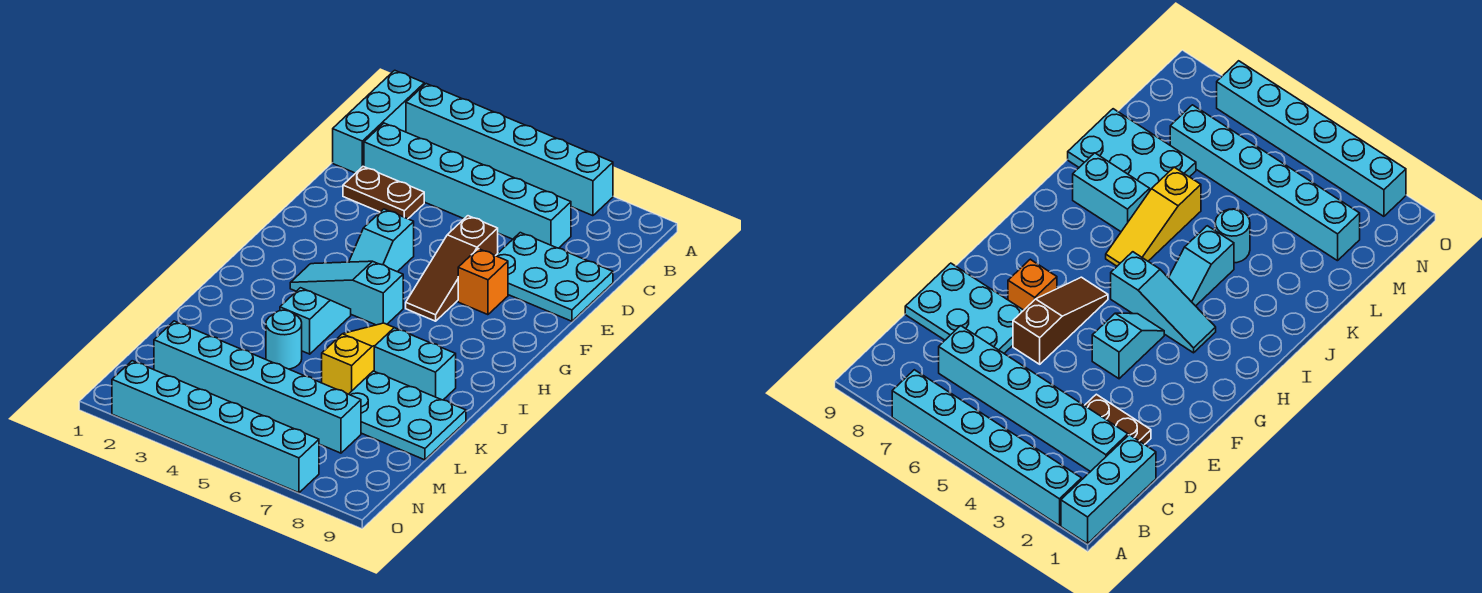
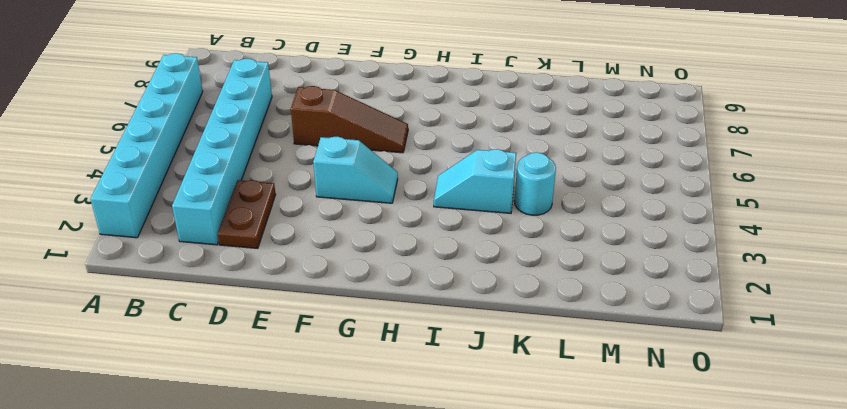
none -> cyan 1x3 brick [333,70,424,173]
none -> cyan 2x3 plate [496,233,613,321]
none -> orange 1x1 brick [458,249,508,315]

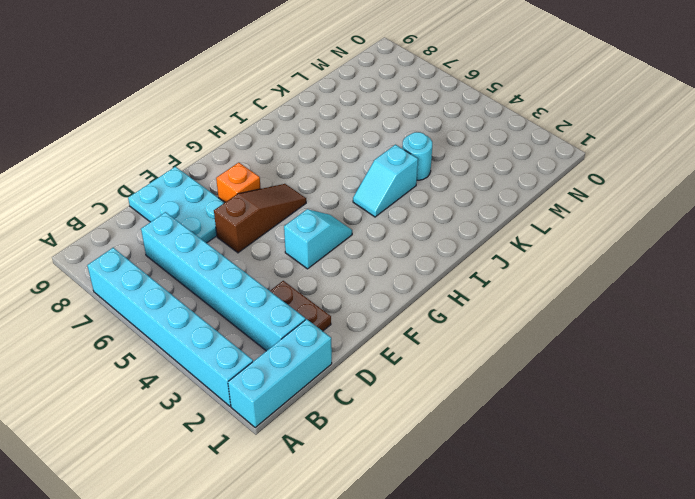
none -> cyan 1x3 slope [290,261,403,325]
none -> yellow 1x3 slope [322,323,394,394]
none -> cyan 1x2 brick [374,328,456,400]

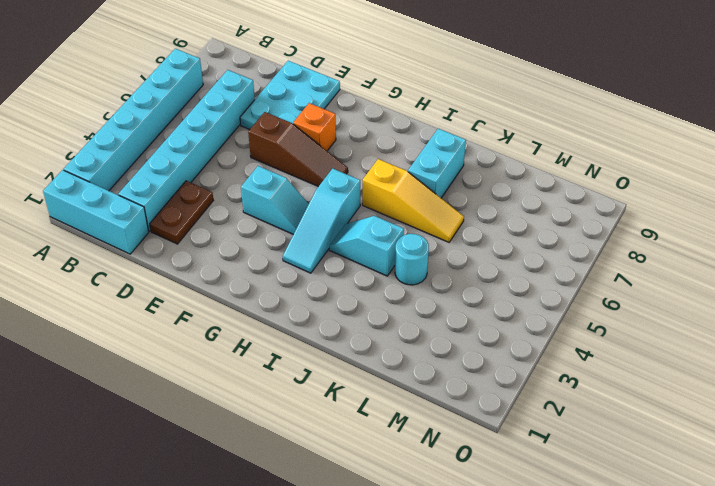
yellow 1x3 slope [362,159,464,242] -> yellow 1x3 slope turned to [322,323,394,394]
none -> cyan 2x3 plate [349,371,466,460]
none -> cyan 1x6 brick [154,321,361,453]
none -> cyan 1x6 brick [112,361,319,493]

